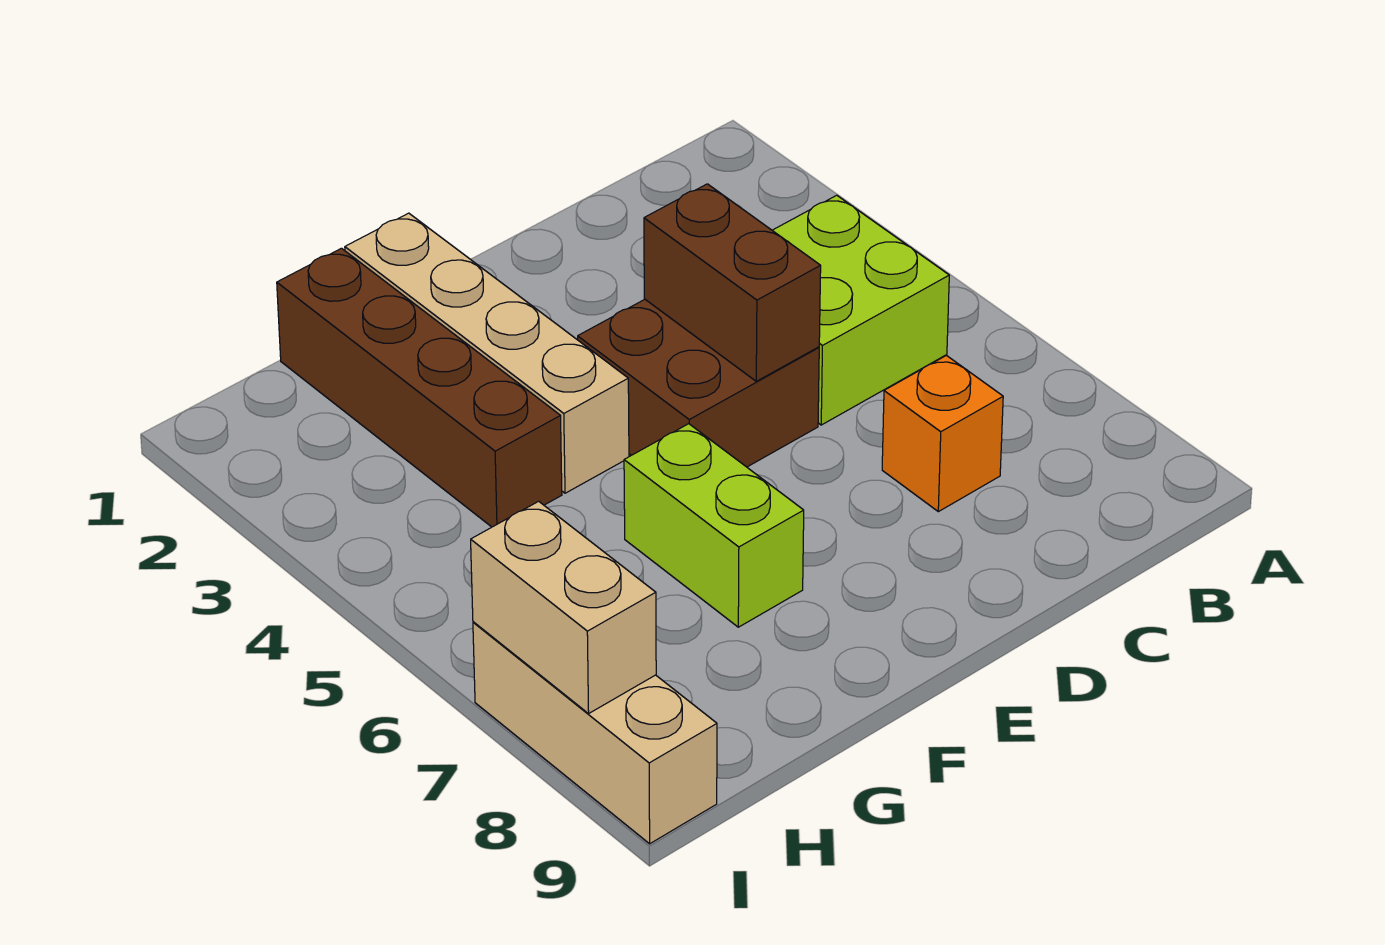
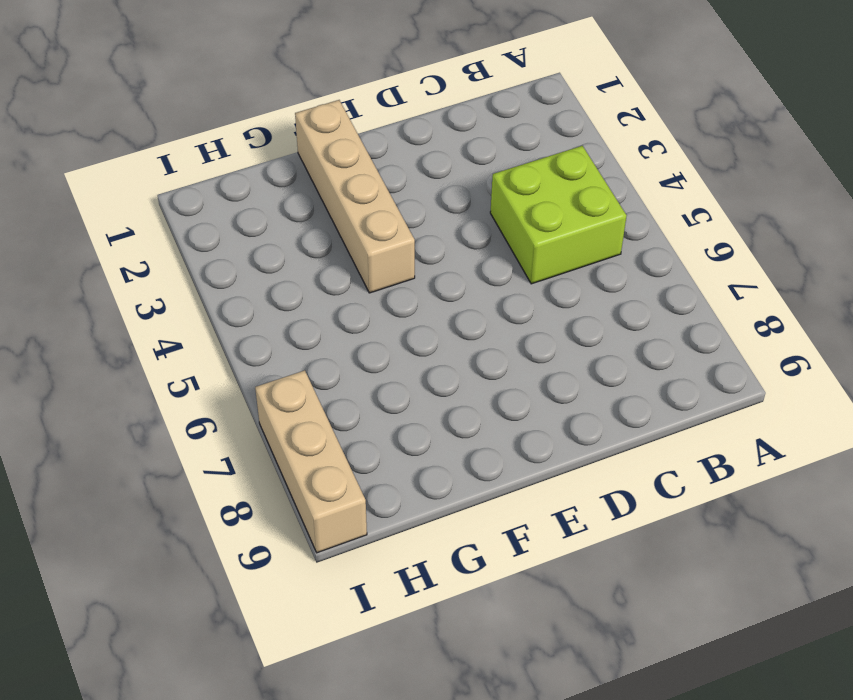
none -> orange 1x1 brick [882,355,1003,512]
none -> brown 2x2 brick [578,300,819,467]

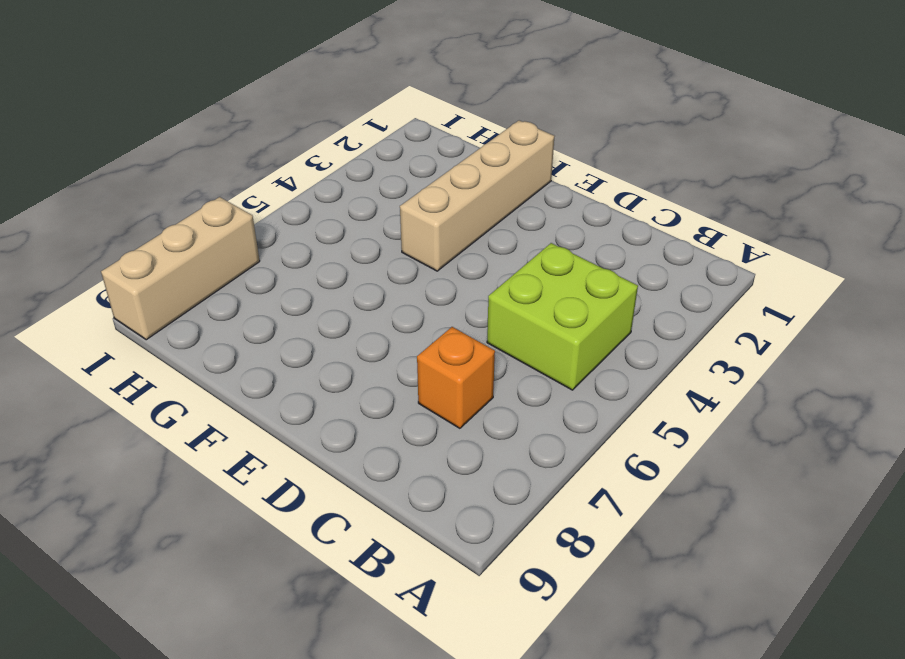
none -> brown 2x2 brick [578,300,819,467]
none -> lime 1x2 brick [624,424,804,627]

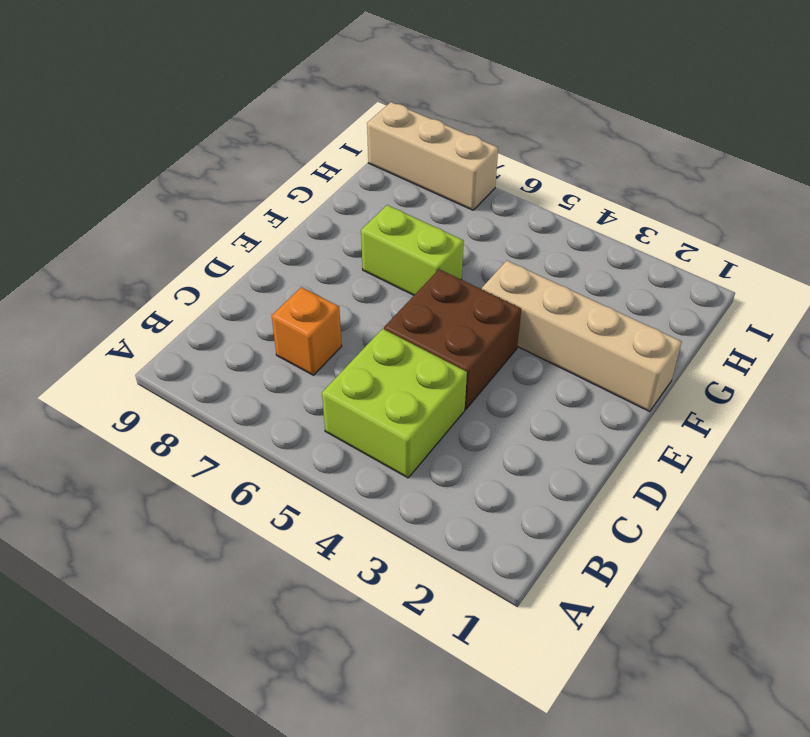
none -> brown 1x4 brick [277,248,562,527]
none -> brown 1x2 brick [644,184,821,381]

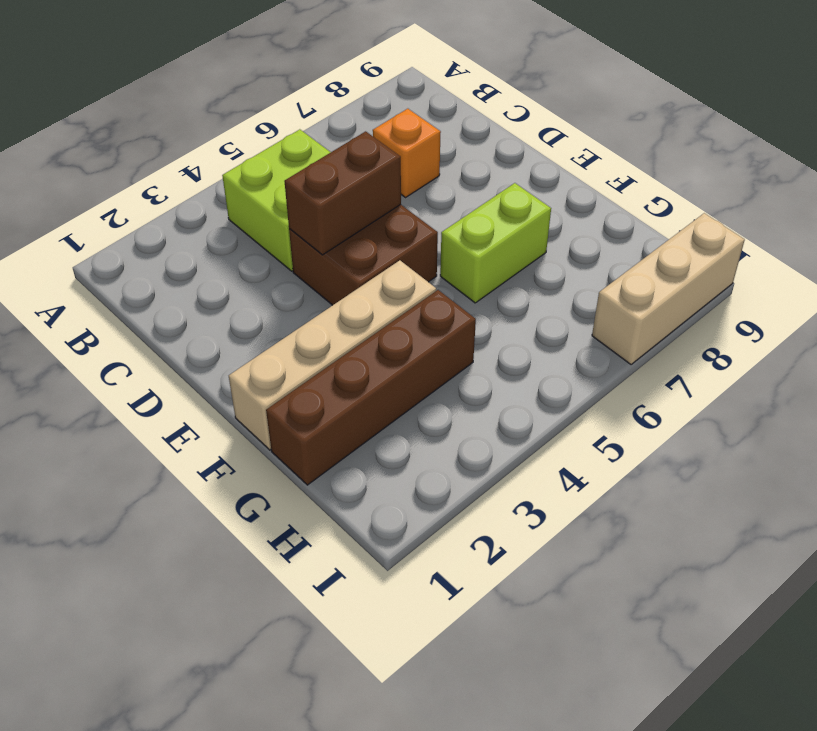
none -> tan 1x2 brick [471,501,656,714]

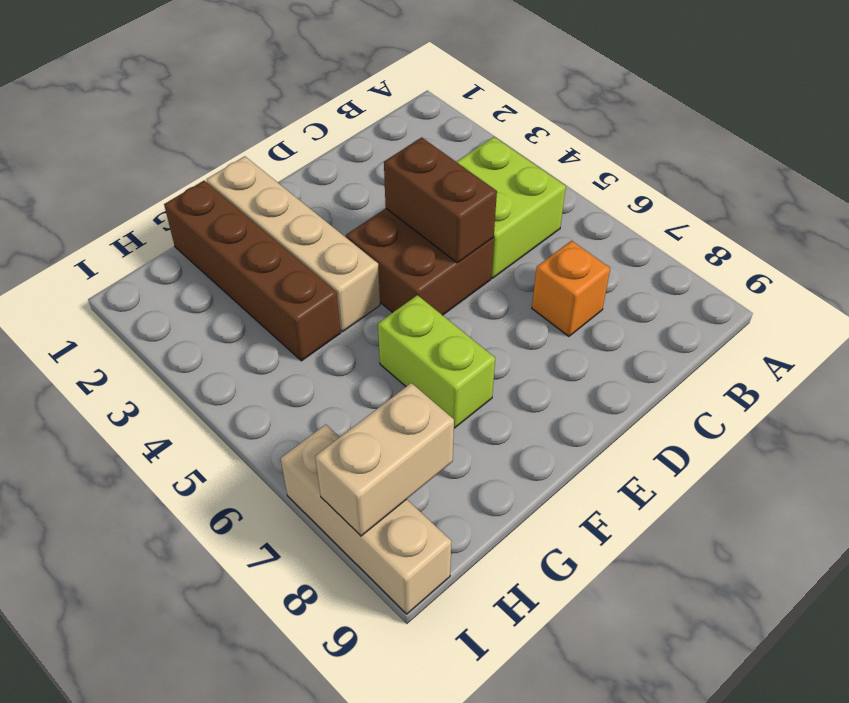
tan 1x2 brick [315,383,454,536] -> tan 1x2 brick turned to [471,501,656,714]

